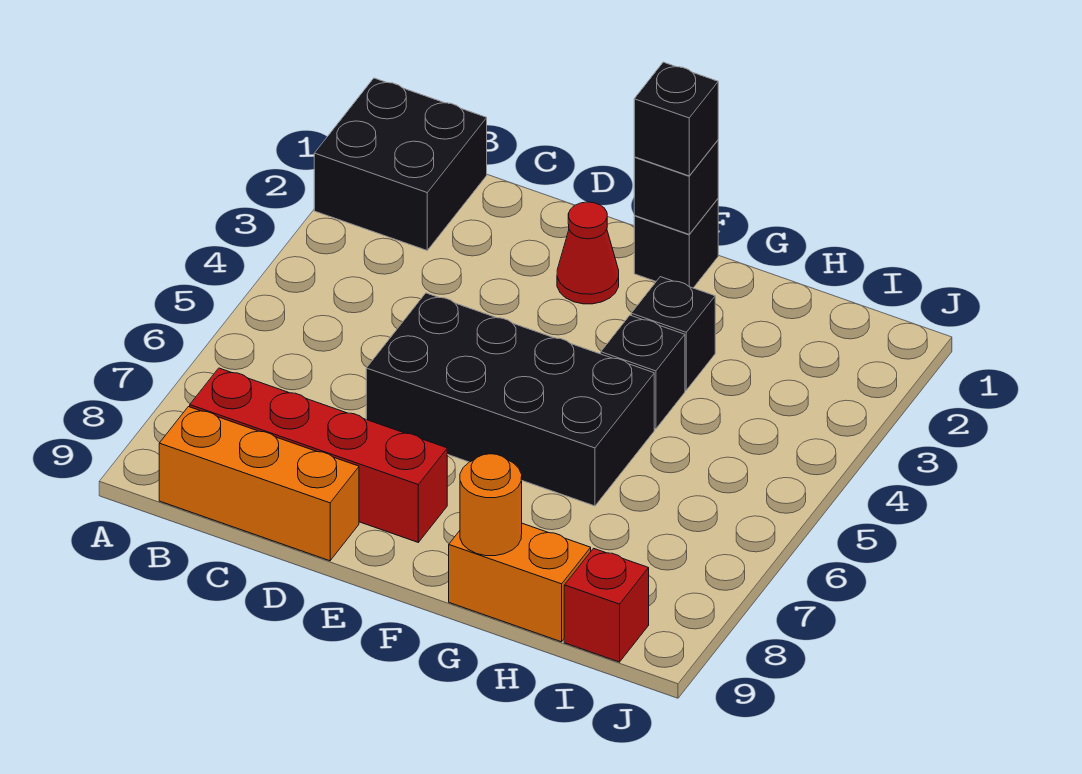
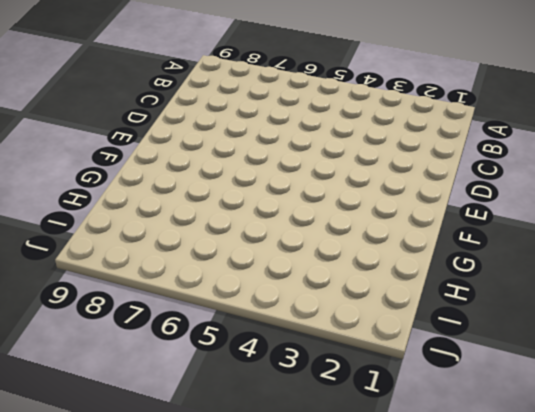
none -> black 2x2 brick [314,78,487,250]
none -> red 1x4 brick [190,368,447,542]
none -> orange 1x3 brick [159,407,359,561]

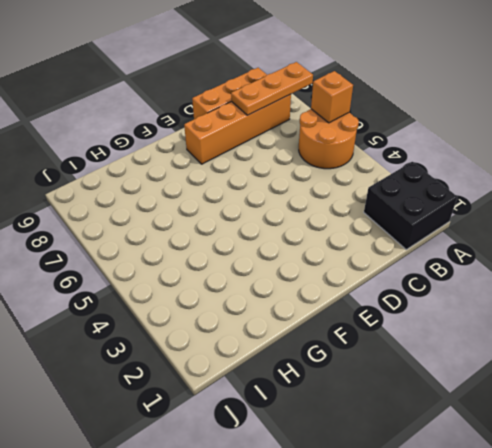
orange 2x2 round brick [299,109,359,169] -> none
orange 1x1 brick [311,71,353,123] -> none
orange 1x3 plate [231,62,313,115] -> none
orange 1x4 brick [184,94,291,164] -> red 1x4 brick [190,368,447,542]
none -> black 2x4 brick [366,293,654,506]
none -> red 1x1 cone [557,202,619,304]
none -> black 1x1 brick [634,199,718,288]

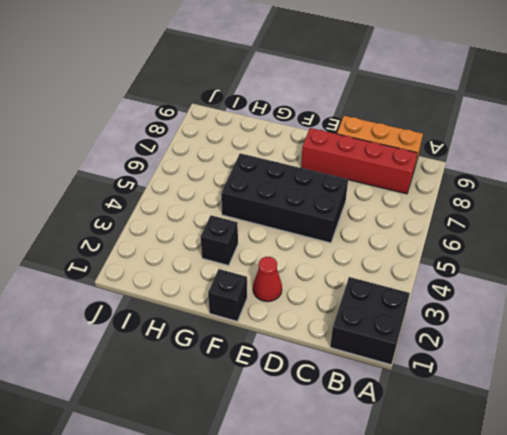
none -> black 1x1 brick [601,315,685,429]
none -> orange 1x2 brick [449,523,591,642]
none -> red 1x1 brick [564,548,649,662]

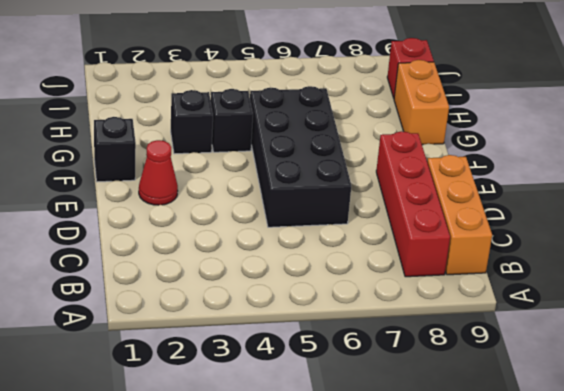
none -> black 2x2 brick [314,78,487,250]
none -> black 1x1 brick [634,140,718,234]
none -> orange 1x1 round brick [460,454,522,556]

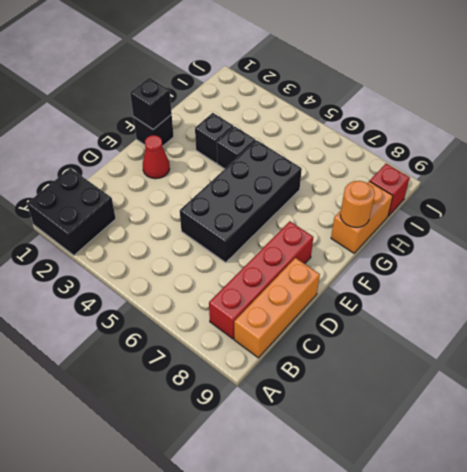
none -> black 1x1 brick [634,62,718,176]

